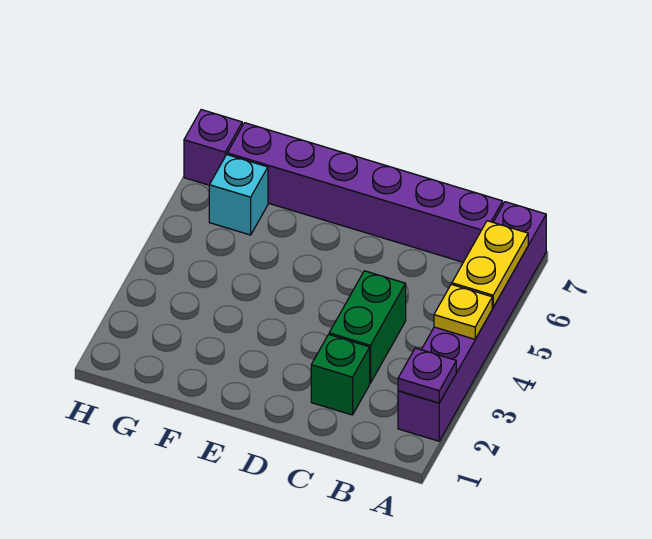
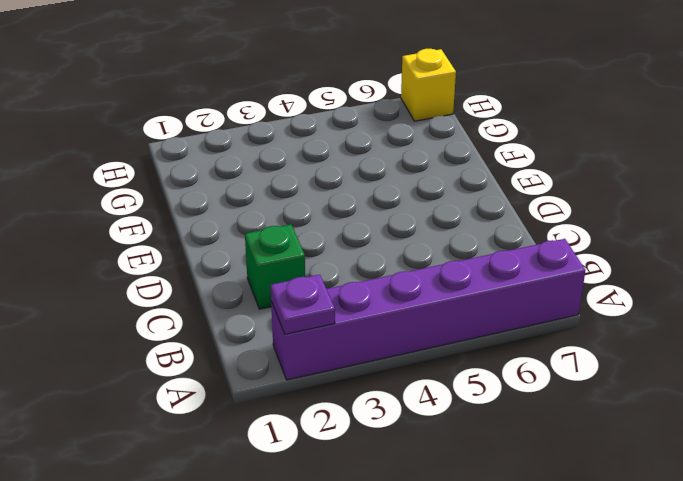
yellow 1x1 brick [401,49,456,121] -> purple 1x1 brick [184,110,242,185]
none -> purple 1x6 brick [227,123,503,262]
none -> green 1x2 brick [329,271,406,383]

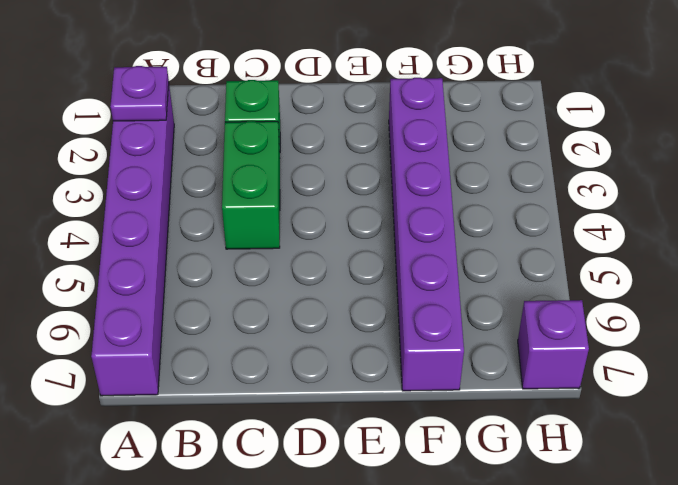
purple 1x6 brick [389,78,464,391] -> purple 1x6 brick turned to [227,123,503,262]
none -> cyan 1x1 brick [209,155,268,235]
none -> yellow 1x1 plate [434,284,492,339]

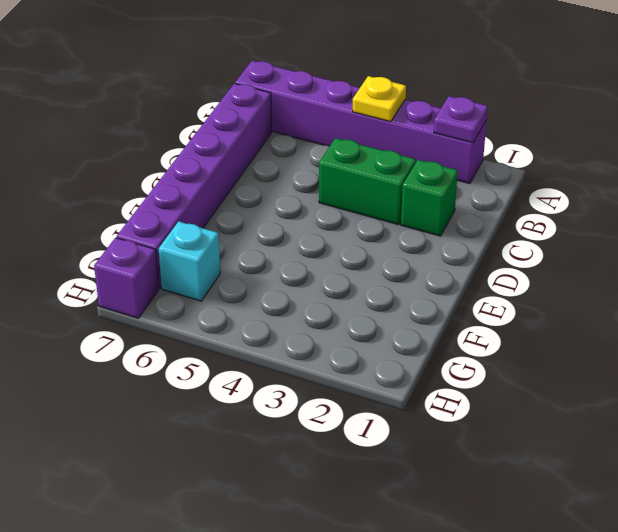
none -> yellow 1x2 plate [452,221,528,307]

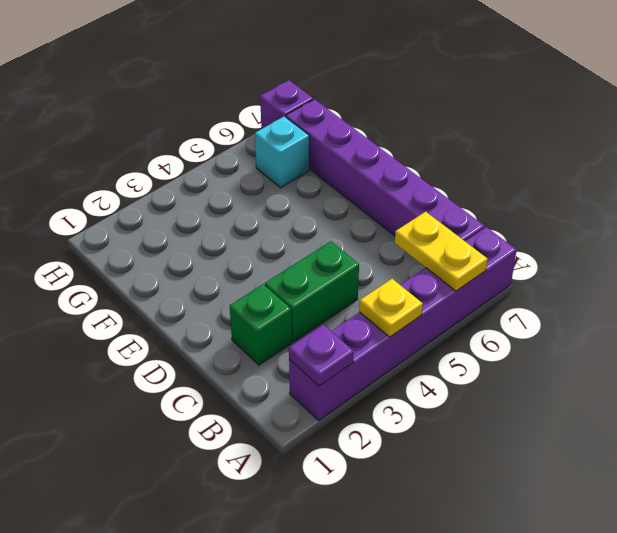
yellow 1x2 plate [395,212,488,291] -> yellow 1x2 plate turned to [452,221,528,307]

